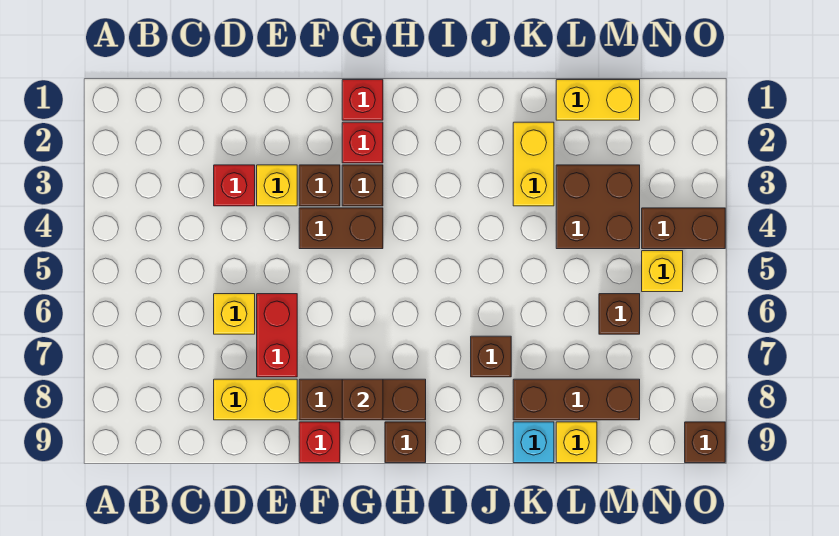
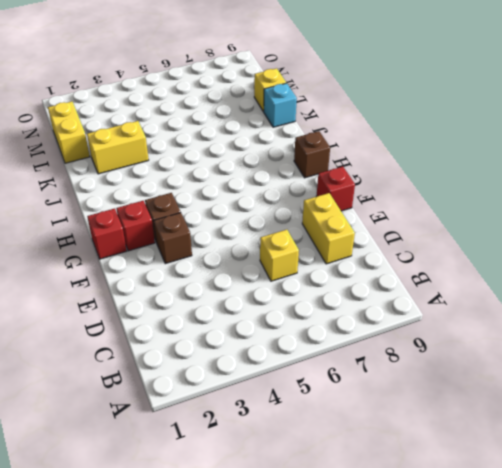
none -> red 1x1 brick [214,165,255,206]
none -> yellow 1x1 brick [257,165,297,206]
none -> red 1x2 brick [257,294,297,377]

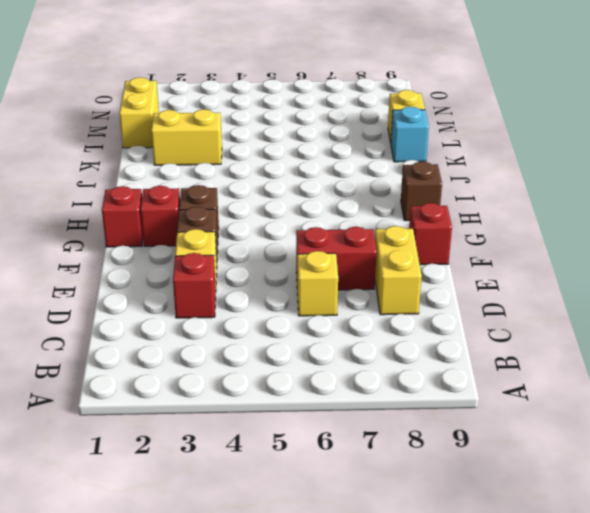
none -> brown 1x2 brick [299,208,383,249]
none -> brown 1x3 brick [299,379,426,420]
none -> brown 1x1 brick [471,336,511,377]

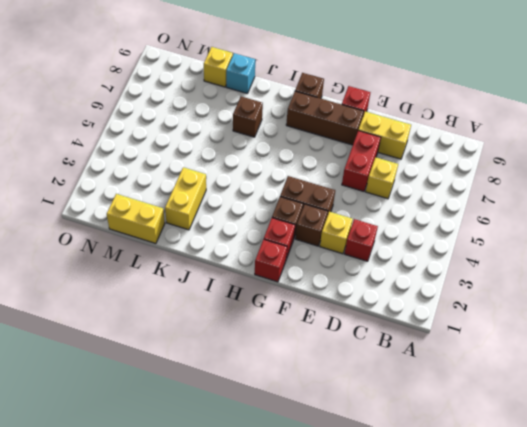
none -> brown 1x3 brick [513,379,640,420]
none -> brown 2x2 brick [556,165,640,249]
none -> brown 1x1 brick [599,294,640,334]

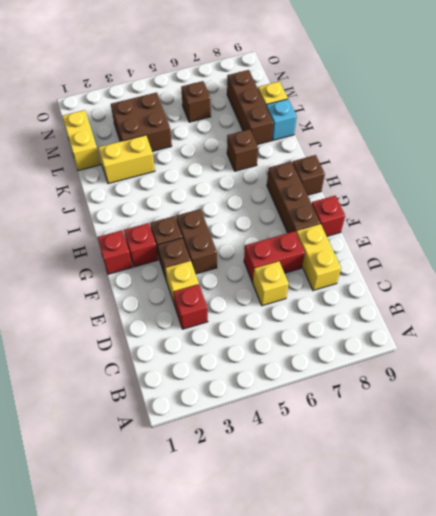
none -> brown 1x2 brick [642,208,725,249]
none -> yellow 1x1 brick [642,251,683,292]
none -> brown 1x1 brick [685,422,725,463]

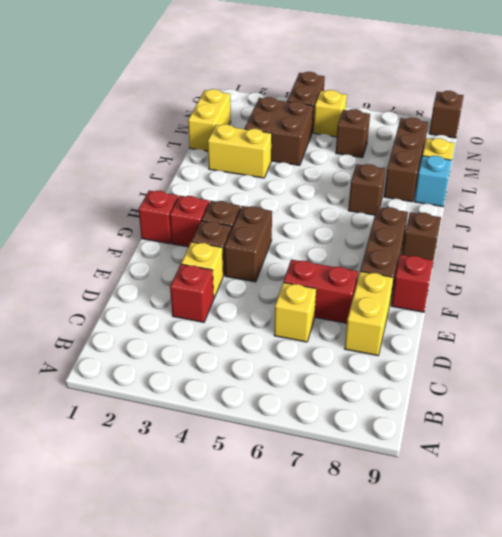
none -> brown 1x1 brick [342,379,383,420]

